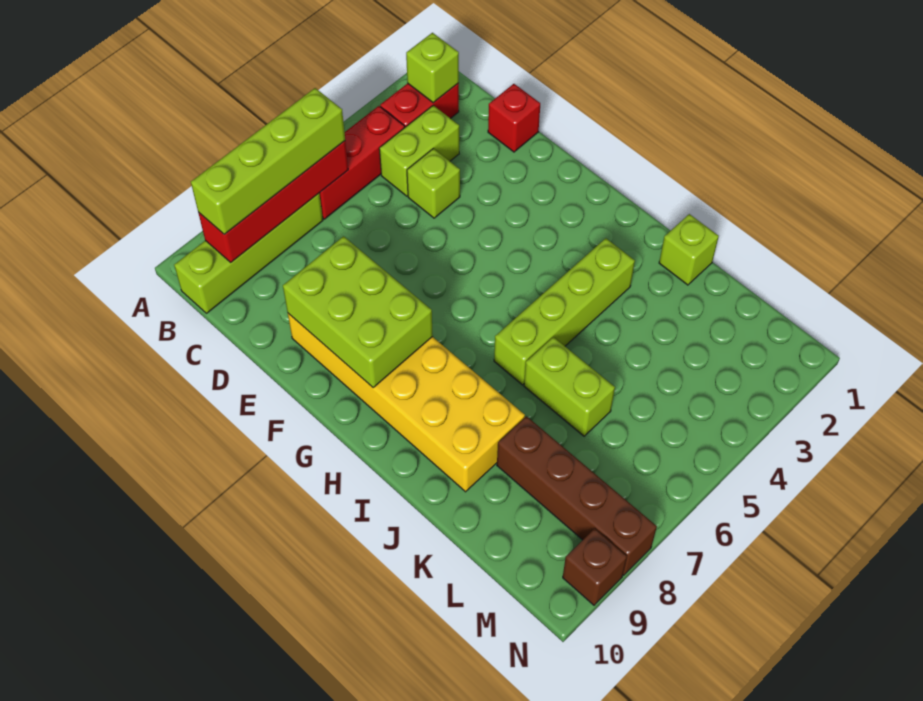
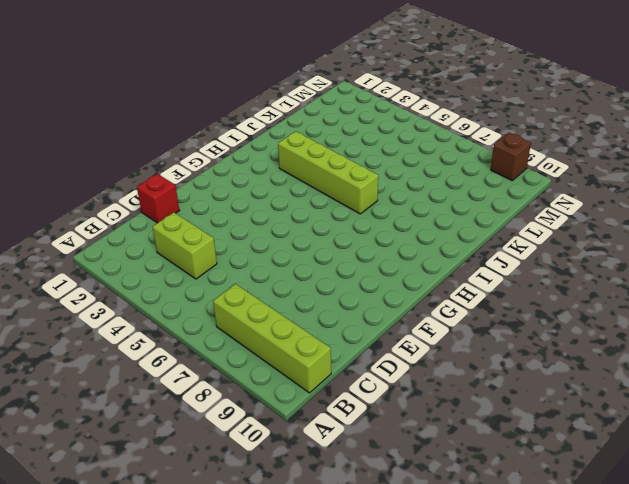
none -> red 1x2 brick [380,83,459,127]
none -> red 1x3 brick [319,106,405,219]
none -> lime 1x1 brick [407,149,460,218]

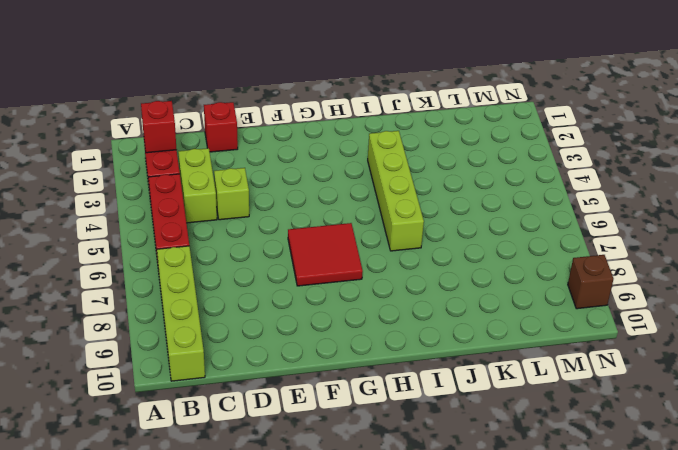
red 1x1 brick [141,101,177,153] -> lime 1x1 brick [406,33,459,103]
red 2x2 tile [288,223,363,286] -> none
none -> yellow 2x6 brick [288,313,525,492]
none -> lime 1x1 brick [659,214,719,285]
none -> lime 1x2 brick [524,337,615,436]

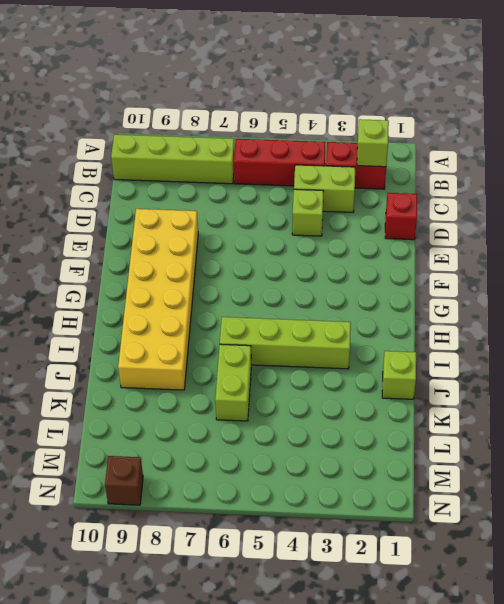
none -> brown 1x4 brick [497,416,657,575]
none -> red 1x4 brick [198,141,348,262]
none -> lime 2x3 brick [283,236,433,387]

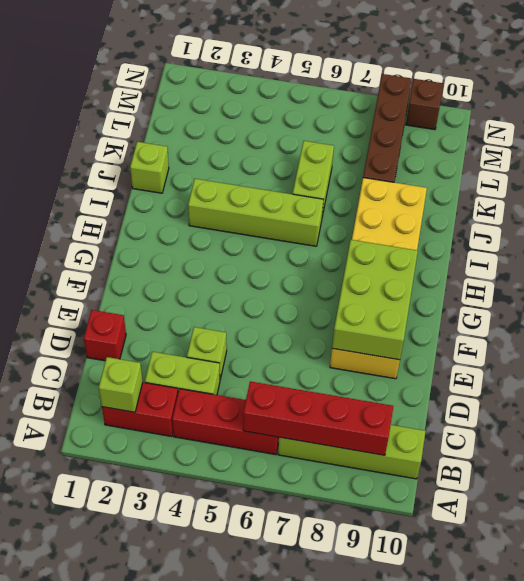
none -> lime 1x4 brick [191,88,345,234]

